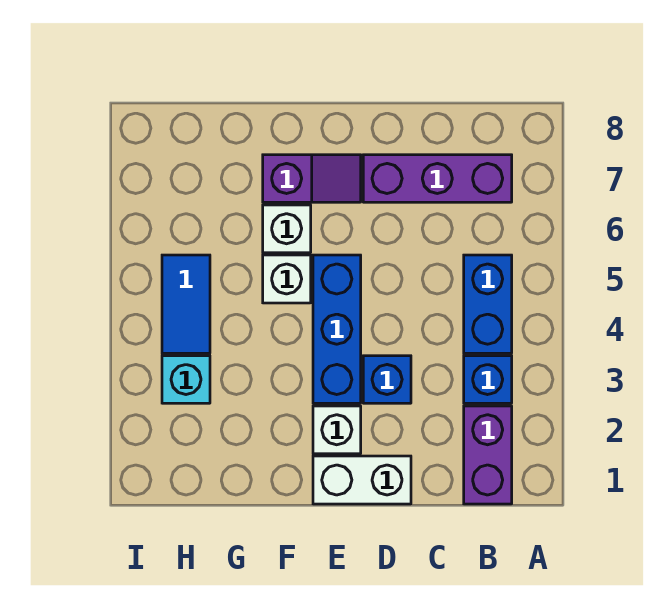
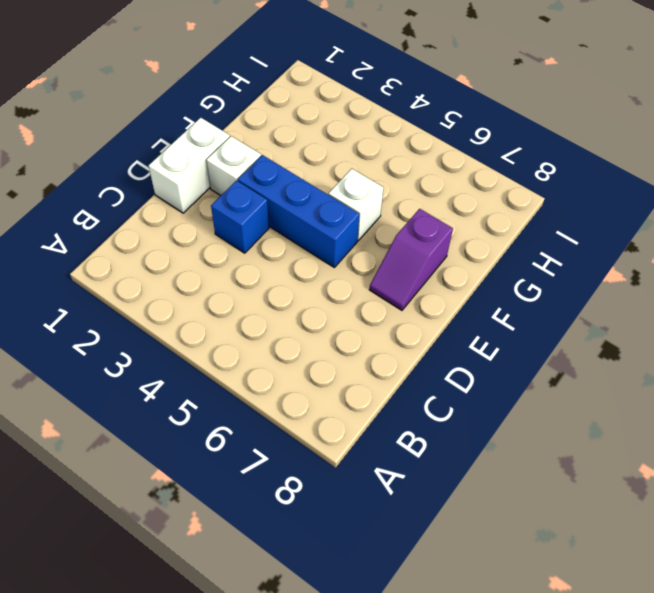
none -> purple 1x2 brick [464,406,512,504]
none -> blue 1x1 brick [464,356,512,403]
none -> blue 1x2 brick [464,255,512,353]

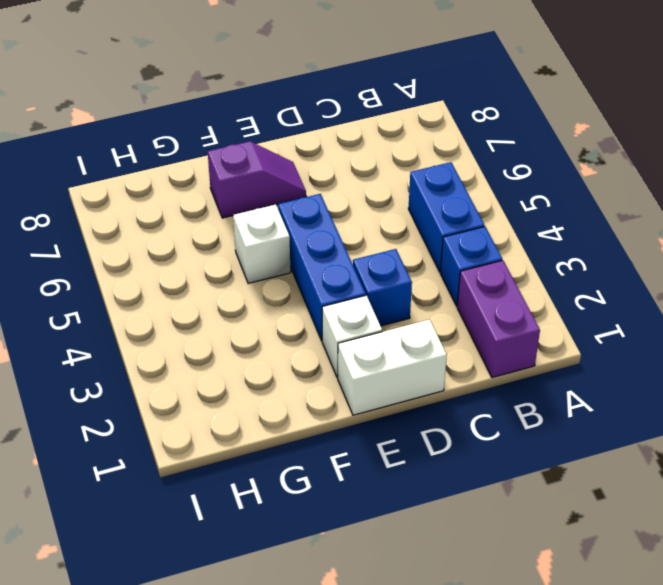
none -> purple 1x3 brick [363,155,512,202]
none -> white 1x1 brick [263,205,311,253]
none -> cyan 1x1 brick [162,356,210,403]

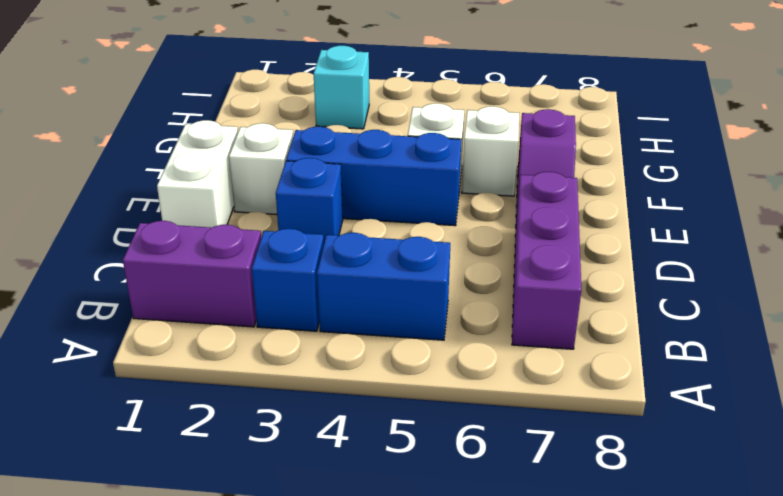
none -> blue 1x2 tile [162,255,210,353]

